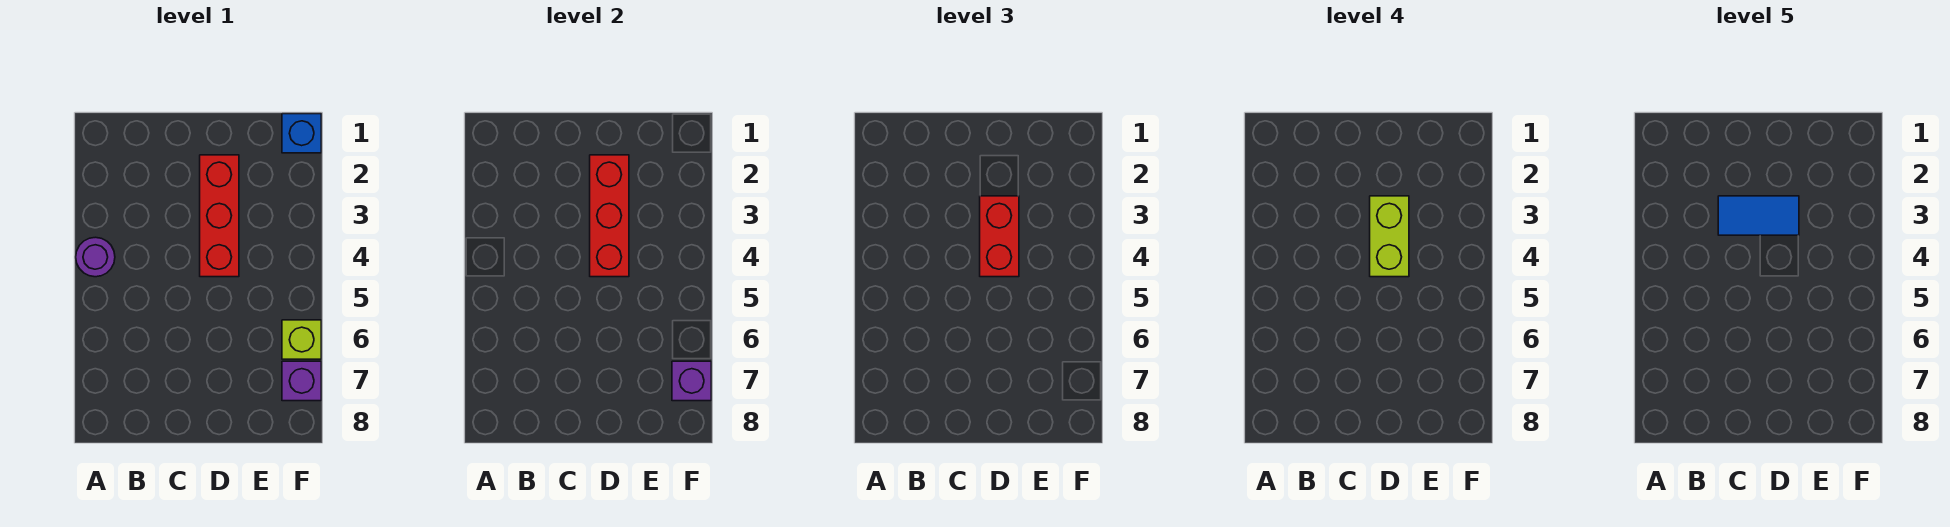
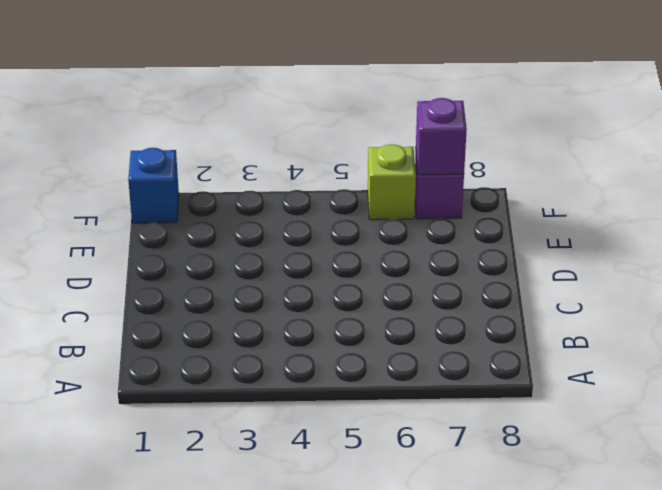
none -> purple 1x1 round brick [76,237,115,277]
none -> red 1x3 brick [200,155,239,277]

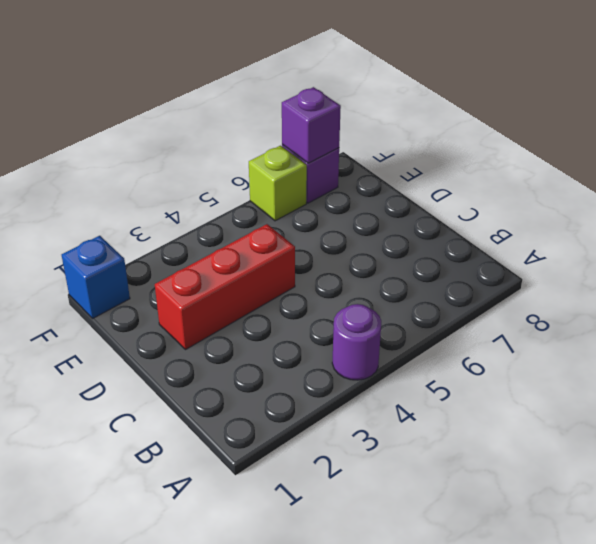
none -> red 1x3 brick [590,155,629,277]
none -> red 1x2 brick [980,196,1019,277]

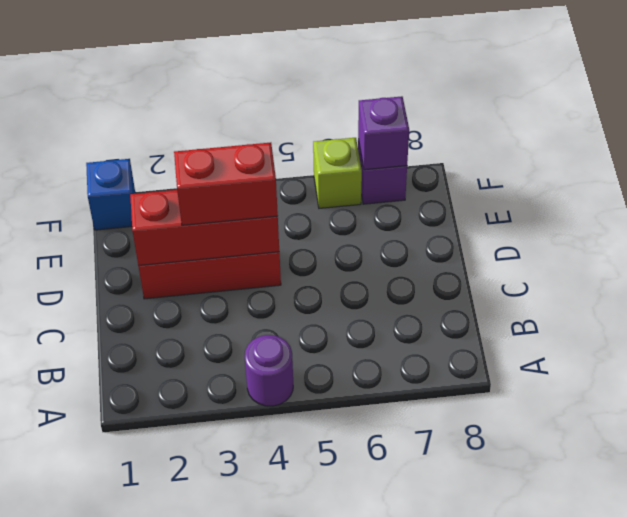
none -> lime 1x2 brick [1370,196,1409,277]
none -> blue 1x2 tile [1718,196,1799,235]

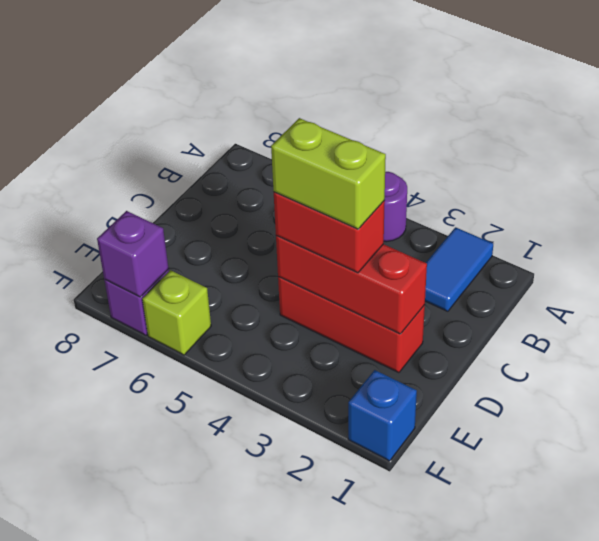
blue 1x2 tile [425,227,493,311] -> blue 1x2 tile moved to [1718,196,1799,235]

